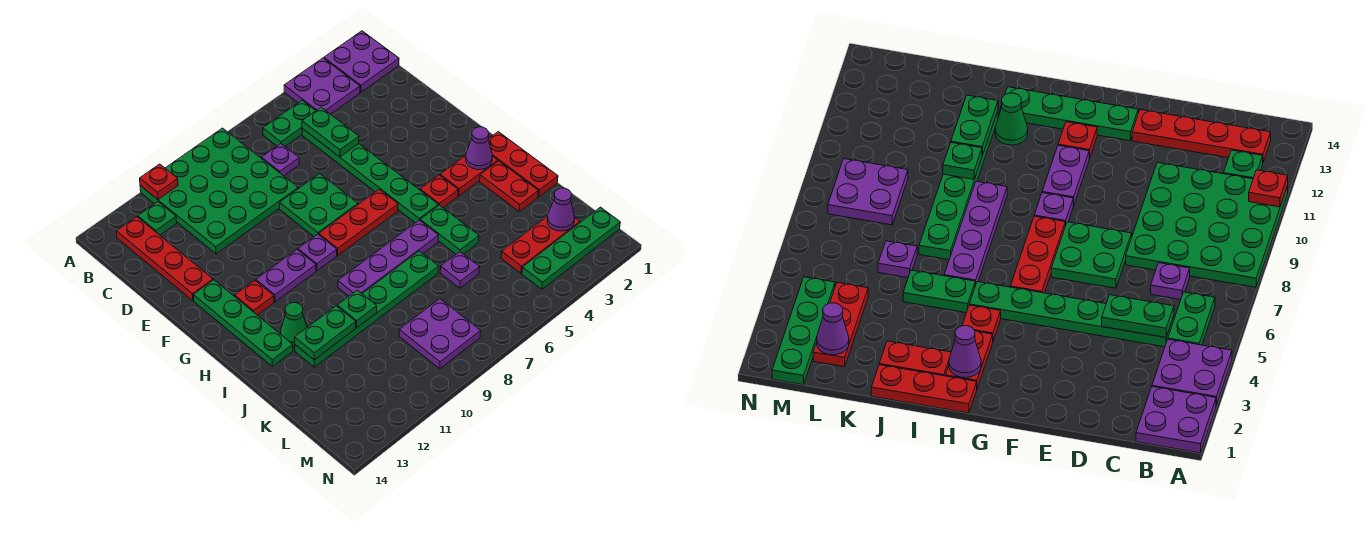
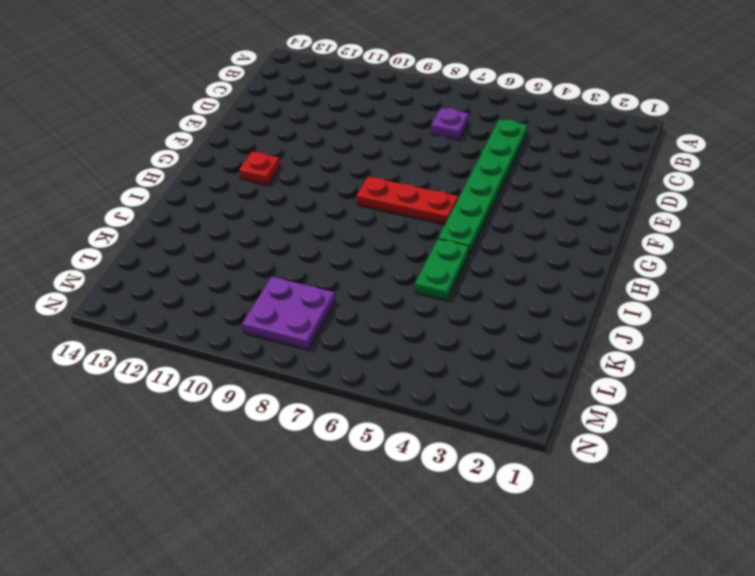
none -> purple 2x2 plate [324,31,399,92]
none -> purple 2x2 plate [284,58,360,114]
none -> green 4x4 plate [140,128,298,254]
none -> green 1x2 plate [263,100,316,146]

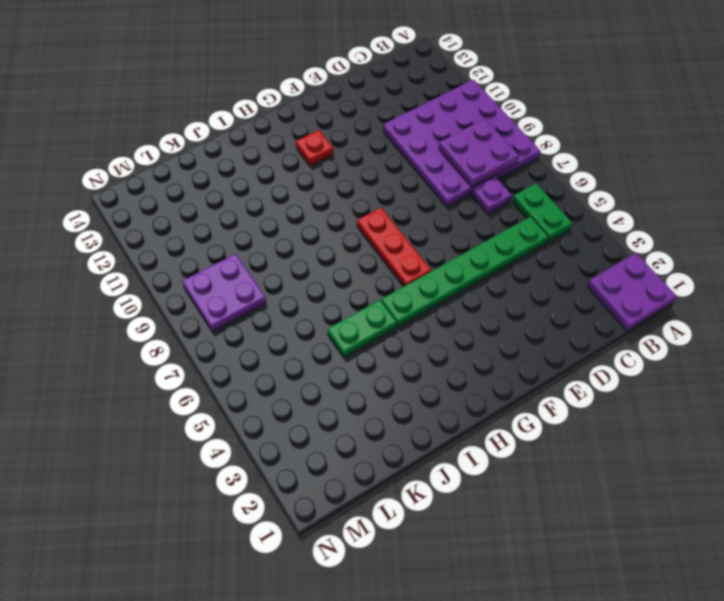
purple 4x4 plate [383,80,540,206] -> green 4x4 plate [140,128,298,254]
purple 2x2 plate [439,119,519,187] -> purple 2x2 plate moved to [284,58,360,114]
none -> green 1x1 plate [138,202,177,235]
none -> red 1x4 plate [116,217,213,301]
none -> green 2x2 plate [280,174,358,237]
none -> green 1x4 plate [193,280,293,367]

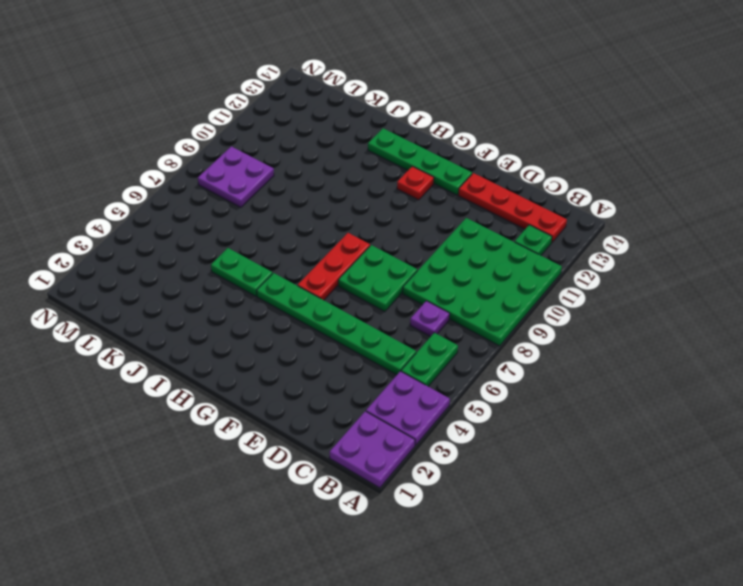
none -> purple 1x1 plate [298,234,337,271]
none -> purple 1x2 plate [256,250,316,302]
none -> red 1x3 plate [488,132,558,197]
none -> red 1x2 plate [440,156,498,196]

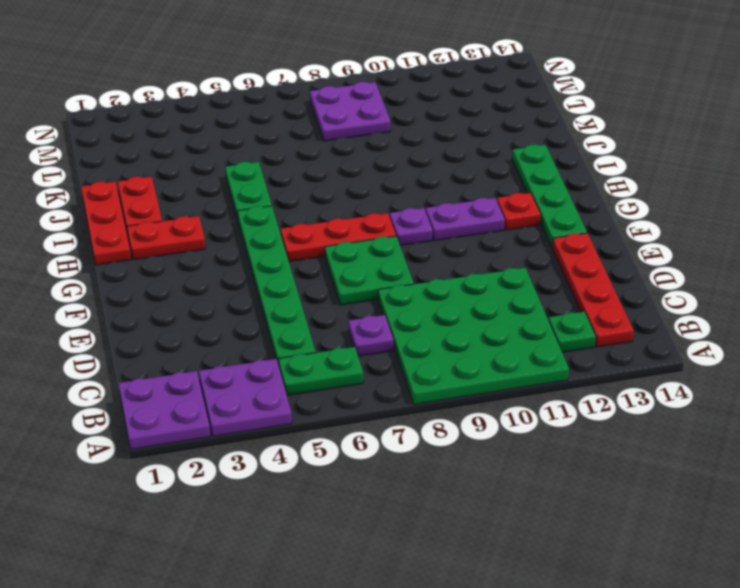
none -> red 1x1 plate [420,175,458,208]
none -> purple 1x4 plate [338,220,439,296]
none -> green 1x1 cone [281,303,307,346]
none -> green 1x6 plate [295,251,439,367]

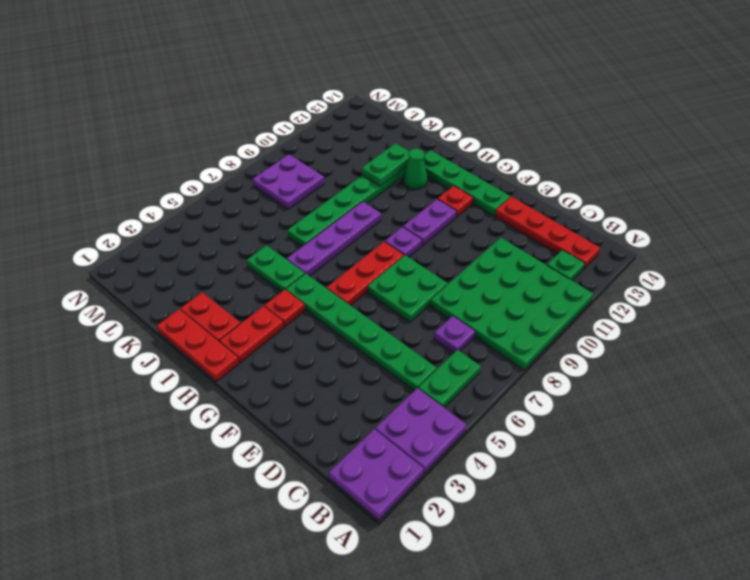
none -> purple 1x1 plate [440,252,480,288]
none -> red 1x3 plate [501,217,580,273]
none -> green 1x4 plate [522,207,620,289]
none -> red 1x1 plate [140,164,178,200]

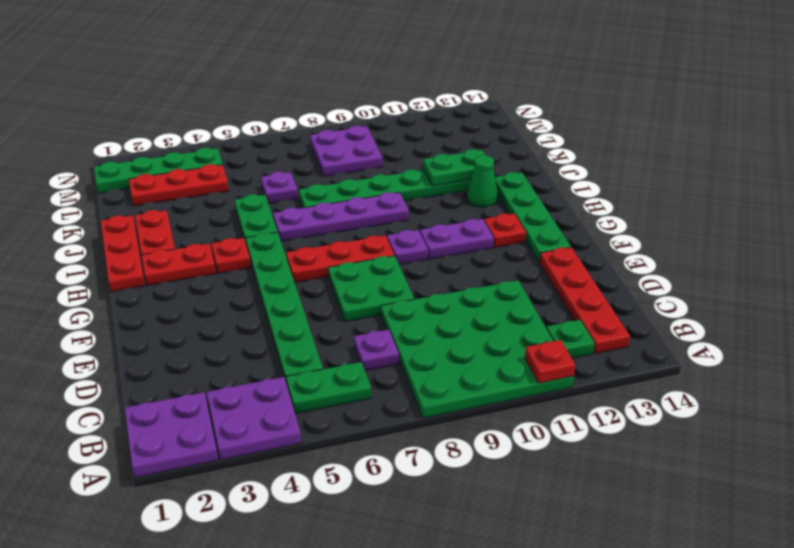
none -> green 1x2 plate [302,107,359,157]
none -> purple 1x1 cone [465,127,492,170]
none -> green 1x1 plate [337,290,377,327]
none -> purple 1x1 cone [547,188,575,231]

